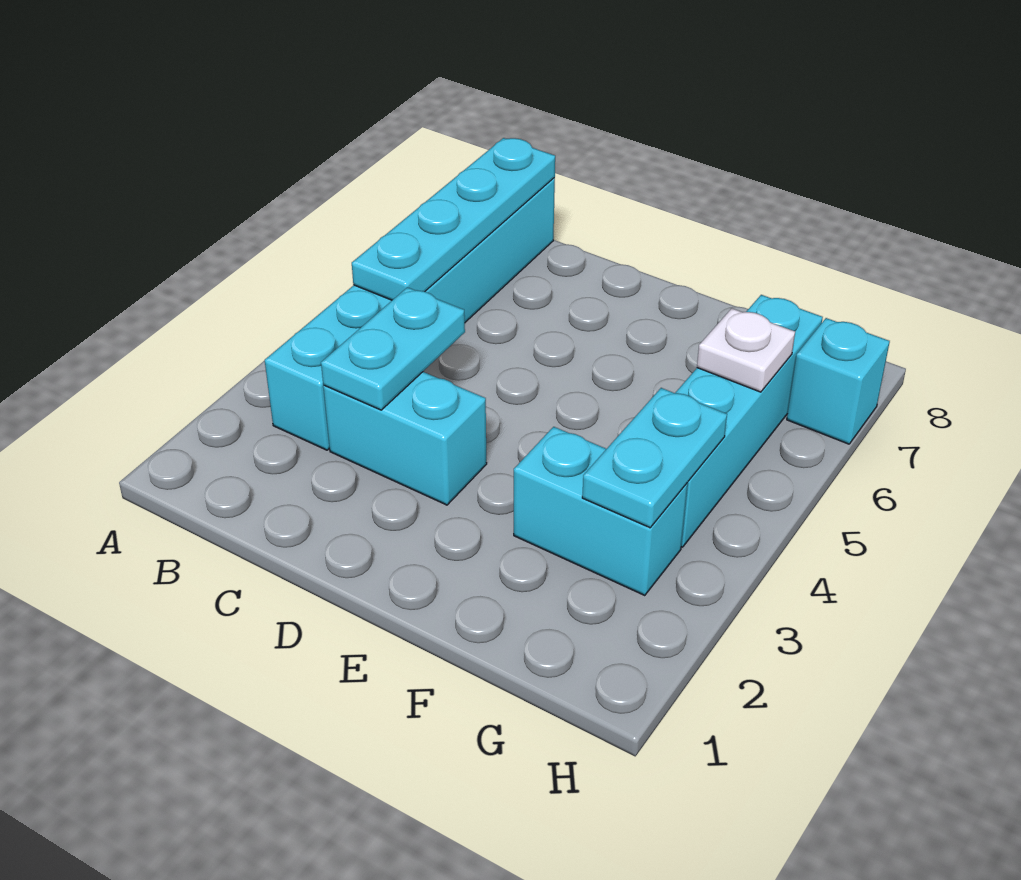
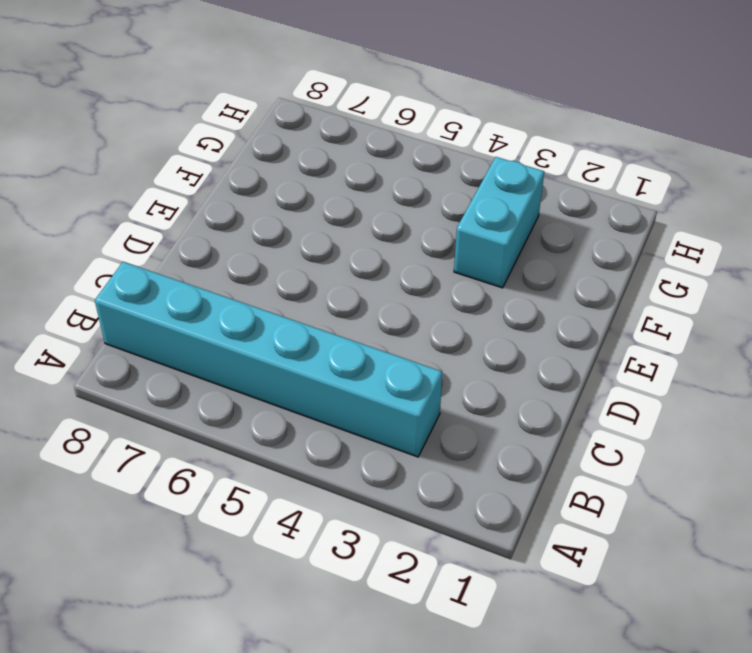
none -> cyan 1x2 brick [323,372,487,505]
none -> cyan 1x4 brick [675,295,823,547]

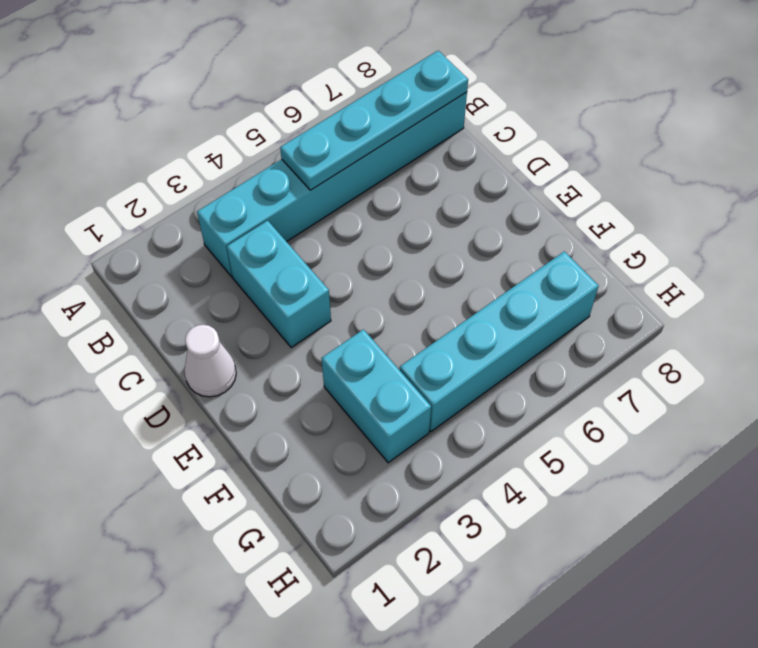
white 1x1 cone [184,325,236,397] -> none
none -> cyan 1x1 brick [787,318,890,444]
none -> cyan 1x2 plate [321,287,465,410]

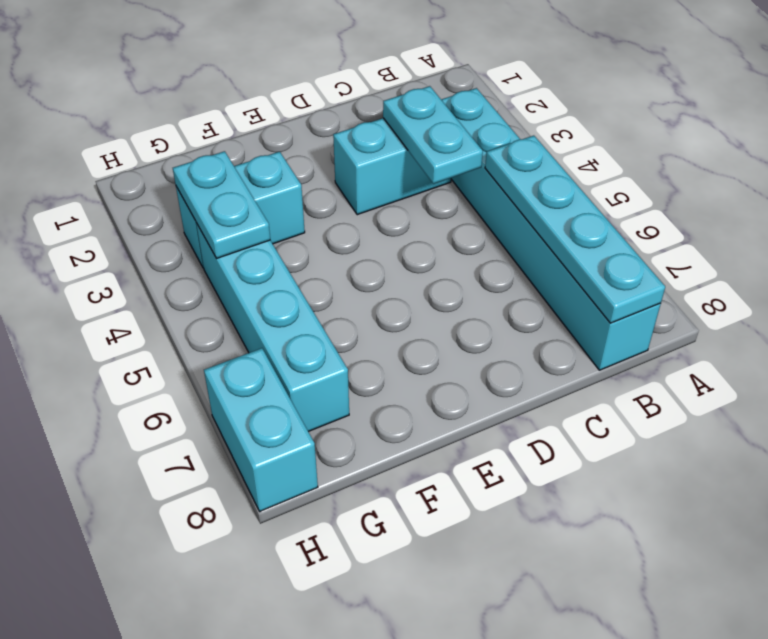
cyan 1x2 brick [204,348,318,511] -> cyan 1x1 brick [787,318,890,444]
none -> white 1x1 plate [697,308,795,392]

